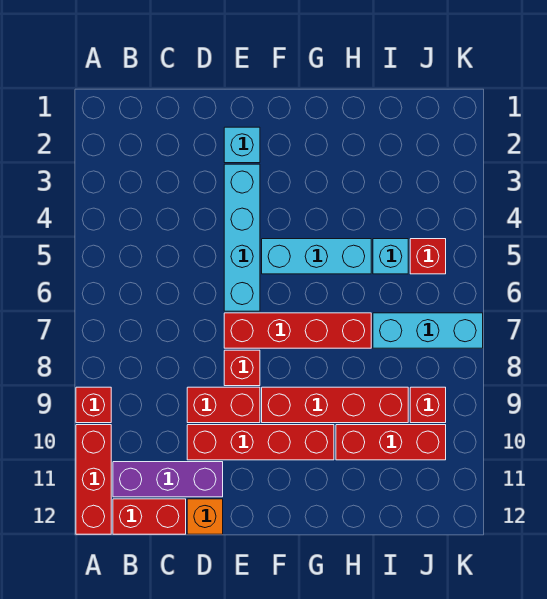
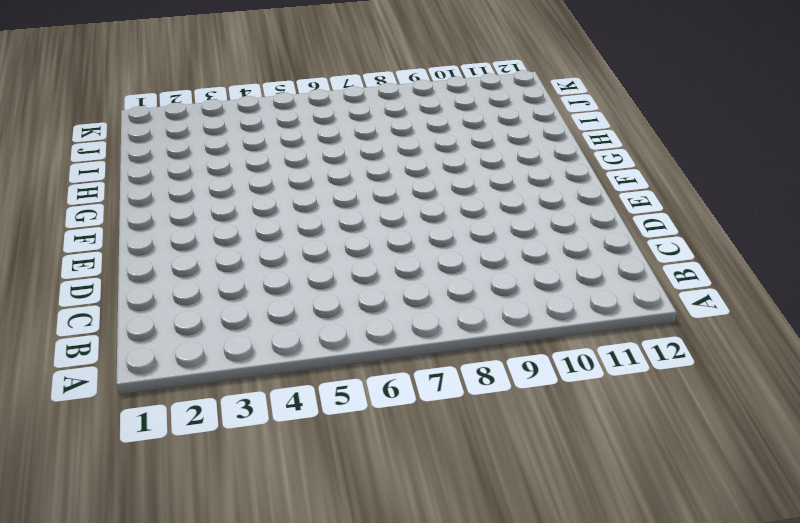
none -> red 1x1 brick [76,387,111,423]
none -> red 1x3 brick [76,425,111,534]
none -> purple 1x3 brick [113,462,223,497]

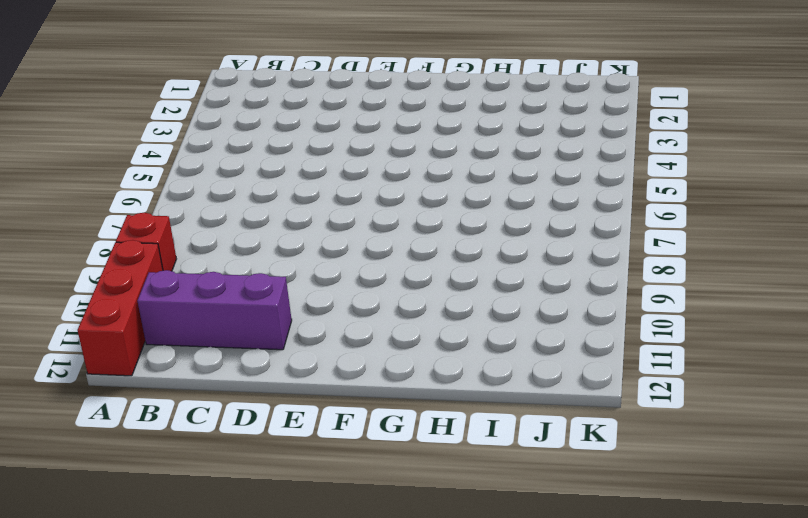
none -> red 1x2 brick [113,499,186,534]
none -> red 1x2 brick [187,387,260,423]
none -> red 1x4 brick [187,425,334,460]

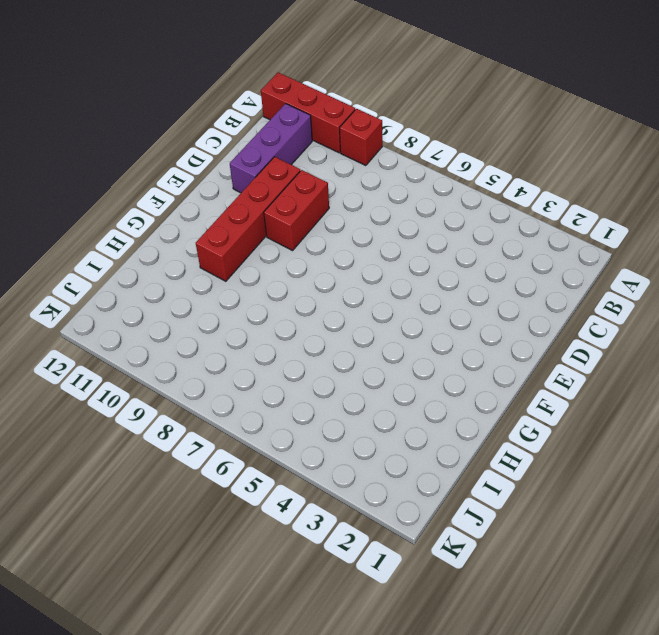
none -> red 1x2 brick [113,499,186,534]
none -> orange 1x1 brick [187,499,223,534]
none -> cyan 1x1 brick [224,127,260,163]

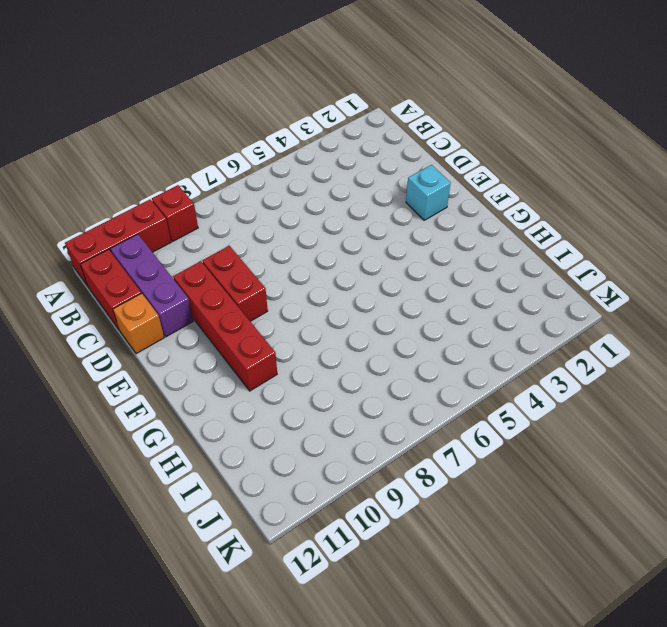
none -> cyan 1x4 brick [224,164,260,311]
none -> red 1x4 brick [224,313,371,348]
none -> red 1x1 brick [224,350,260,386]

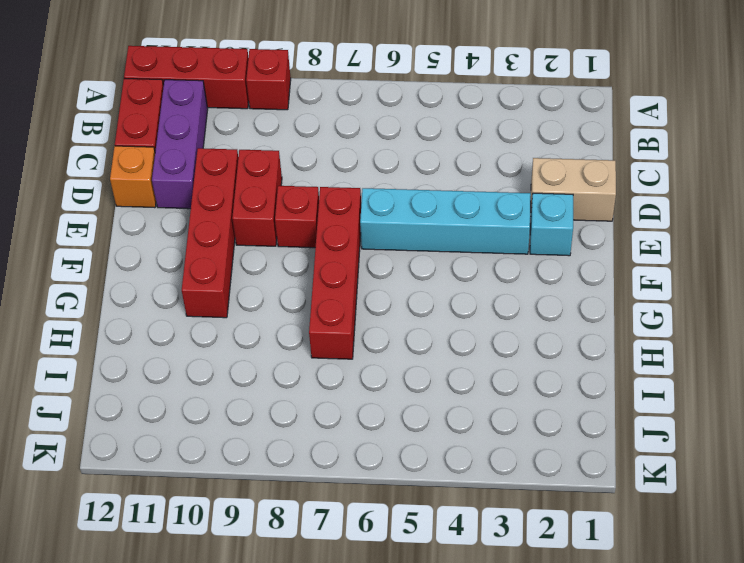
tan 1x2 brick [531,158,616,221] -> none
none -> cyan 1x3 brick [262,239,371,274]
none -> red 1x4 brick [262,387,408,423]
none -> red 1x3 brick [336,425,446,460]

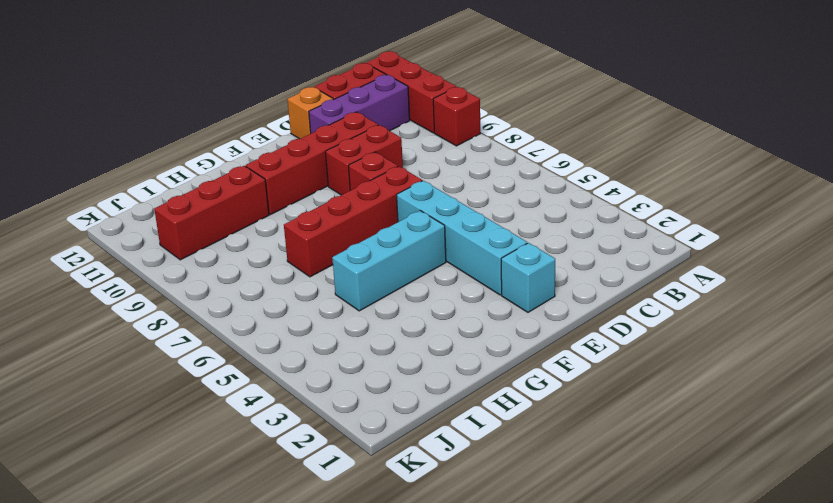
none -> red 1x4 brick [262,387,408,423]
none -> cyan 1x1 brick [373,239,408,274]
none -> cyan 1x3 brick [373,313,483,348]

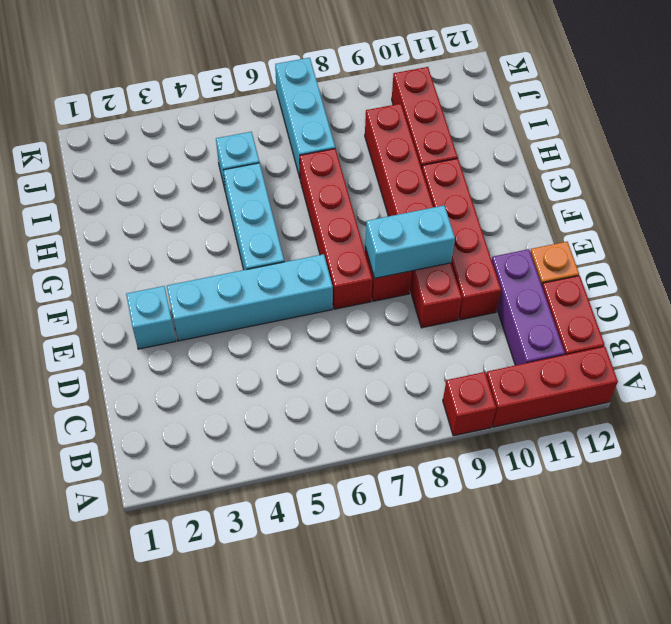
cyan 1x2 brick [365,205,455,278] -> none
none -> red 1x1 brick [410,239,446,274]
none -> red 1x1 brick [410,387,446,423]

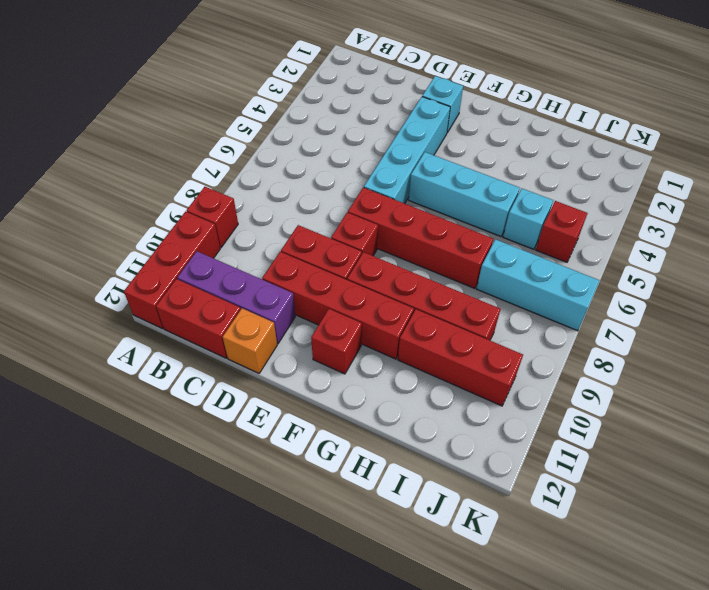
red 1x1 brick [311,309,362,374] -> red 1x1 brick moved to [410,387,446,423]

